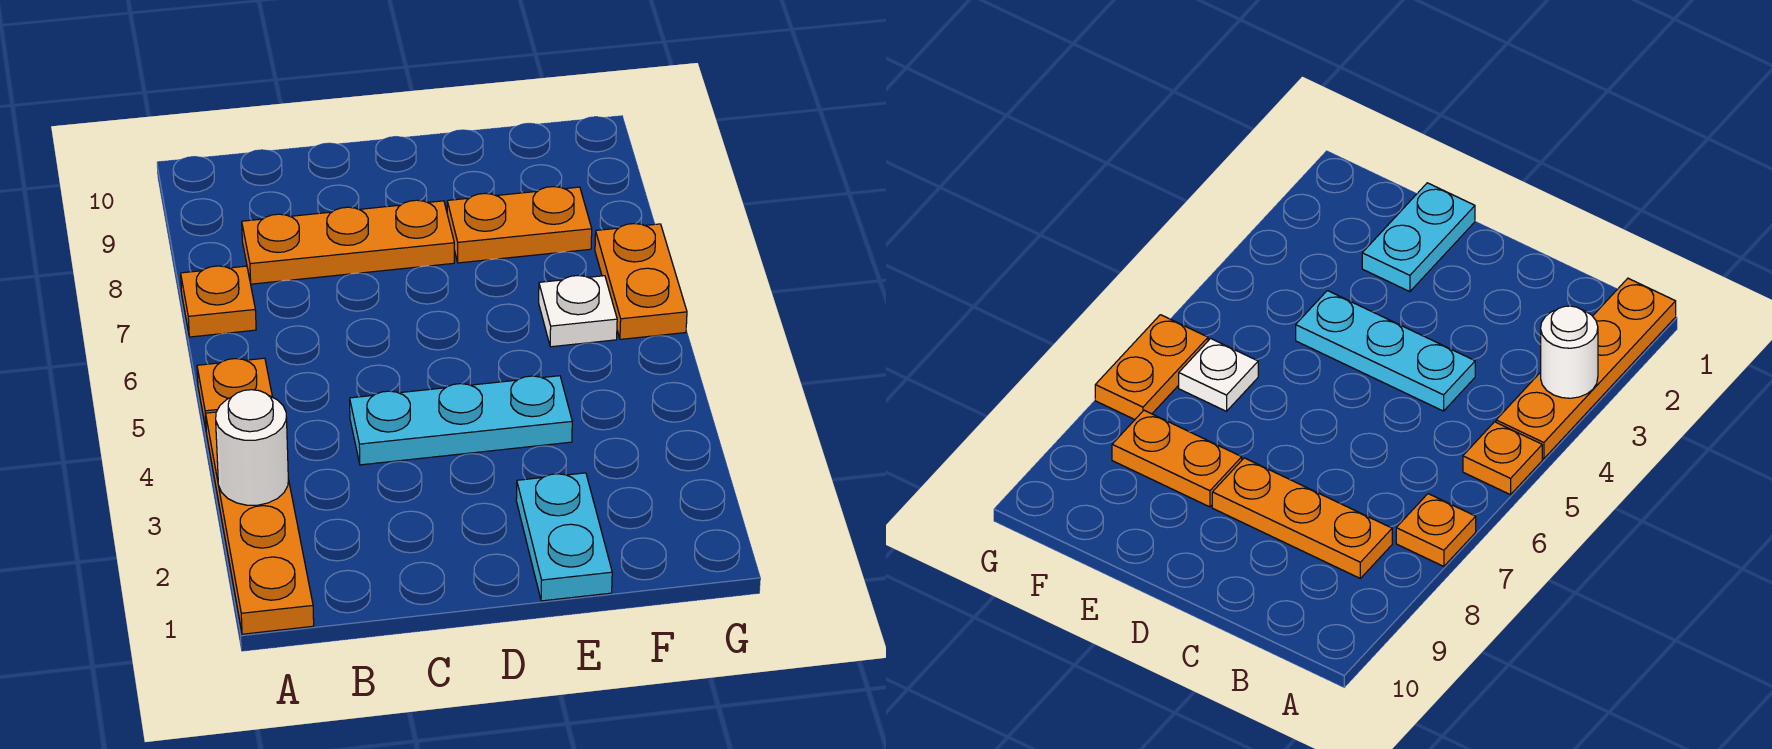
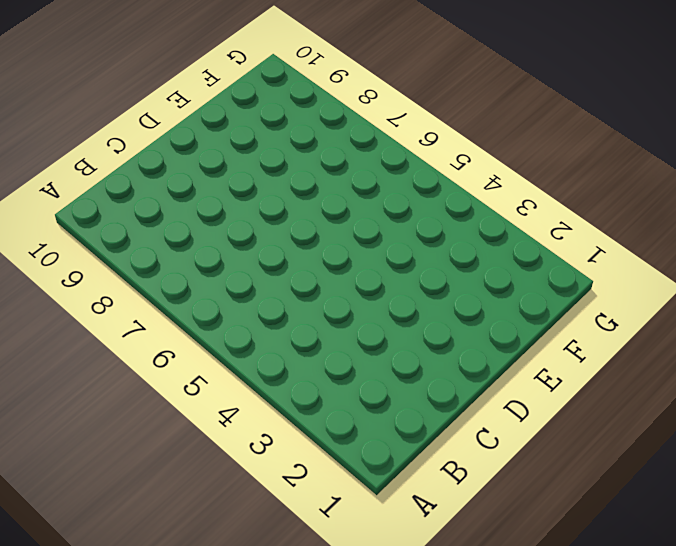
none -> orange 1x4 plate [206,412,314,634]
none -> orange 1x1 plate [197,358,272,428]

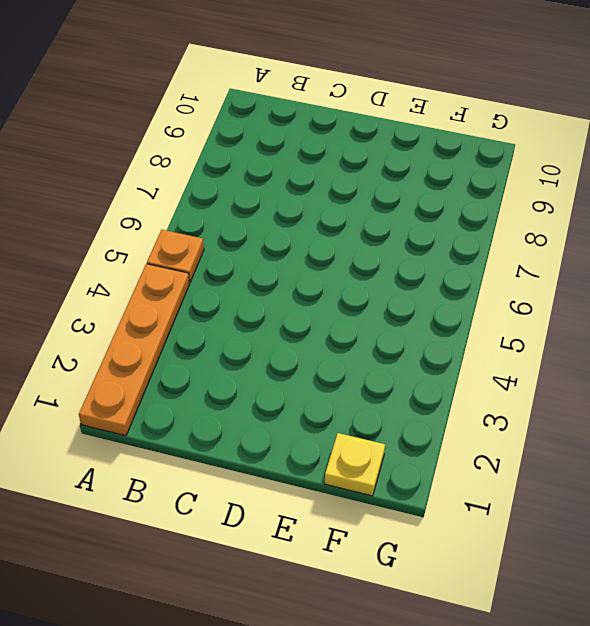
yellow 1x1 plate [325,433,385,496] -> none
none -> orange 1x1 plate [181,266,256,337]
none -> orange 1x3 plate [242,200,454,284]

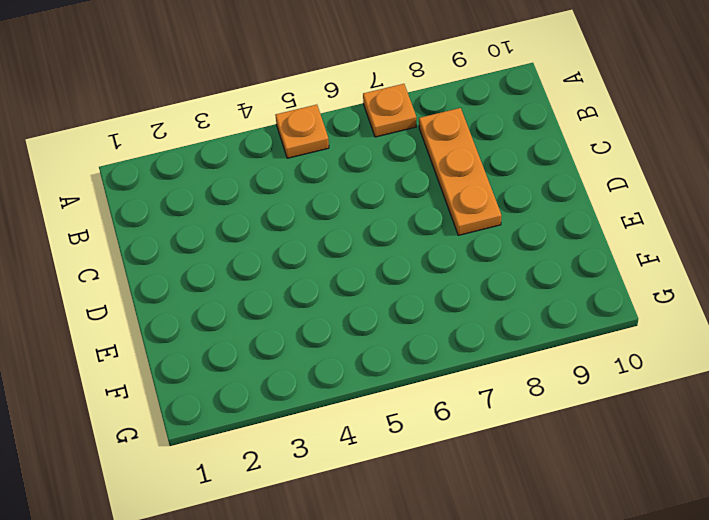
none -> orange 1x4 plate [206,412,314,634]
none -> cyan 1x3 plate [350,376,572,465]

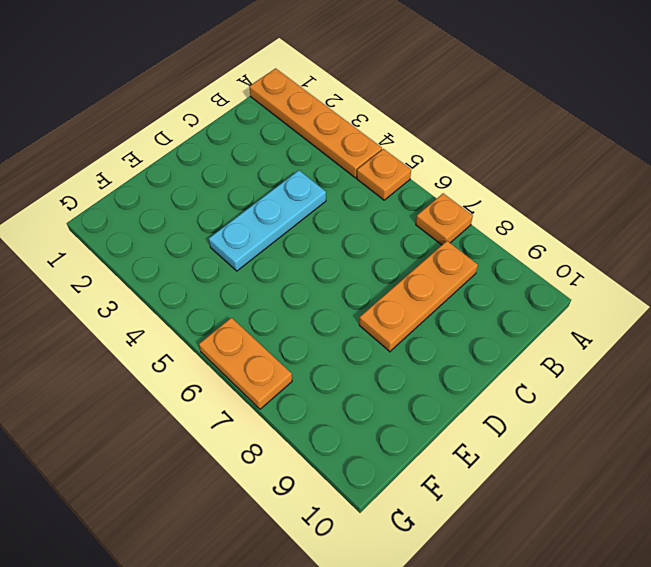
none -> cyan 1x2 plate [516,473,612,601]
none -> orange 1x2 plate [447,187,592,263]

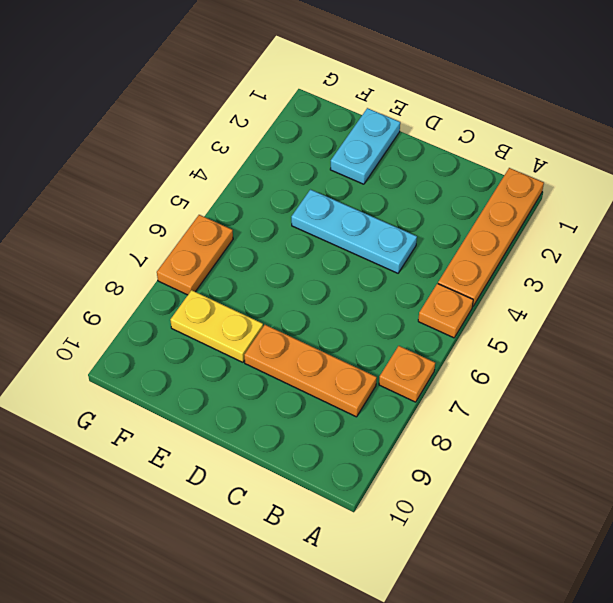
yellow 1x2 plate [170,290,263,362] -> orange 1x2 plate [447,187,592,263]
none -> white 1x1 plate [539,276,617,347]
none -> white 1x1 round brick [216,390,288,505]

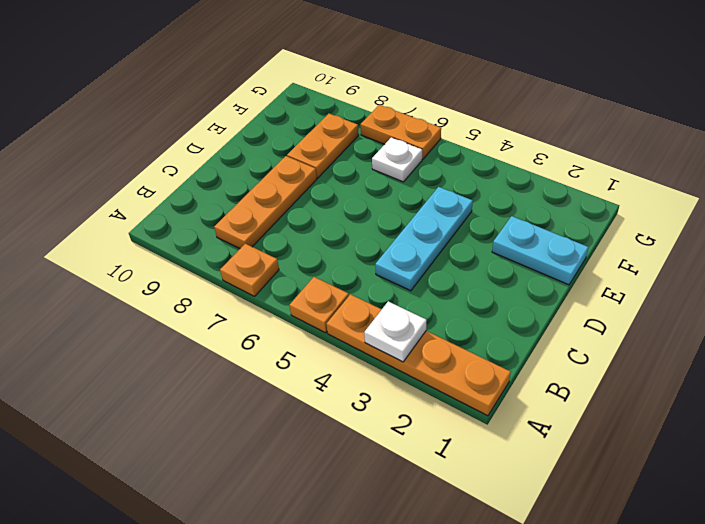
white 1x1 plate [364,301,427,362] -> white 1x1 round brick [216,390,288,505]

